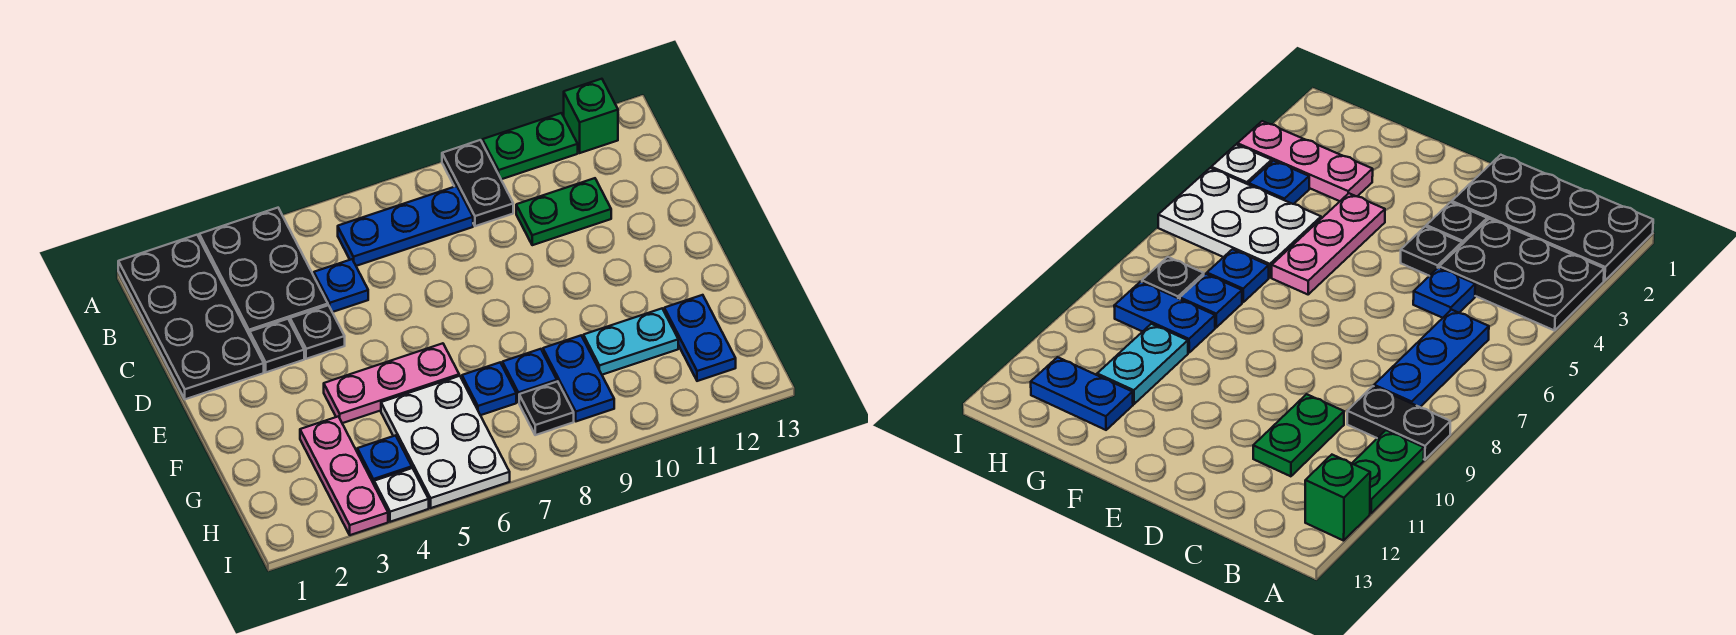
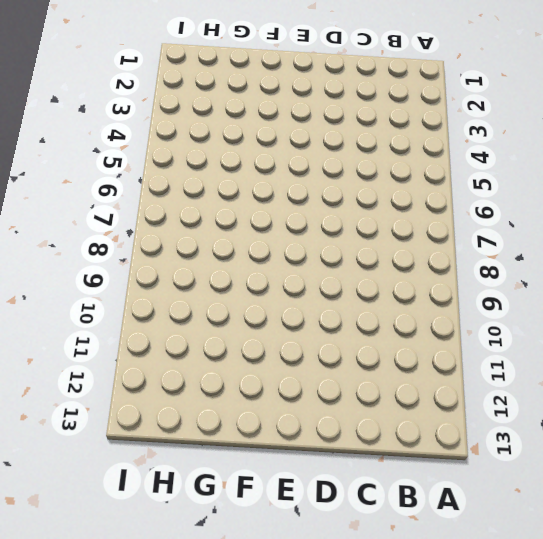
none -> black 2x4 plate [118,235,264,399]
none -> black 2x3 plate [199,208,328,335]
none -> black 1x2 plate [442,140,513,226]

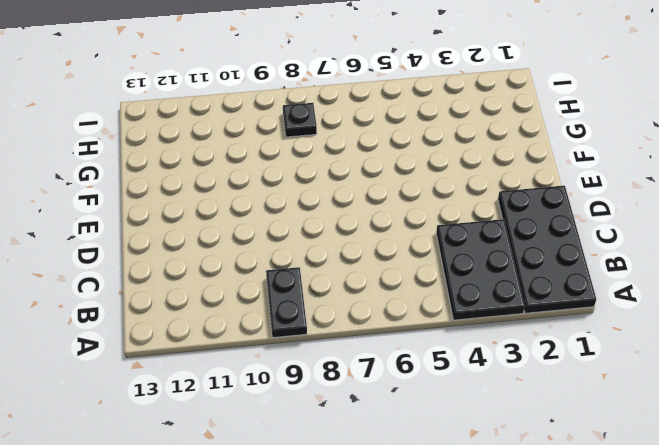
none -> green 1x2 plate [483,113,578,179]
none -> green 1x1 brick [564,79,618,153]
none -> blue 1x3 plate [338,186,473,266]

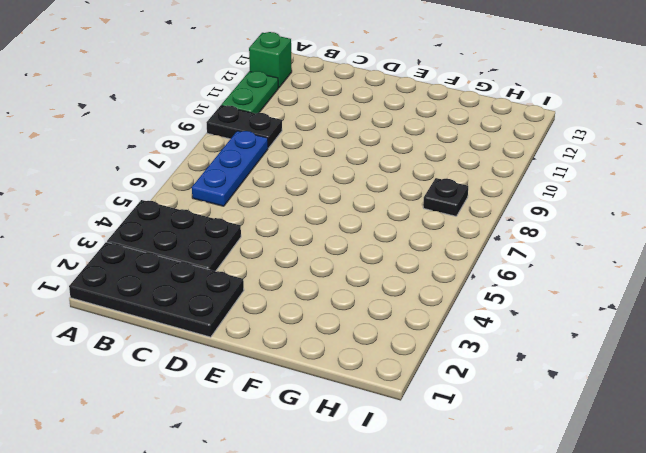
none -> blue 1x1 plate [314,259,368,312]
none -> green 1x2 plate [516,178,611,245]
none -> black 1x1 plate [250,319,304,372]

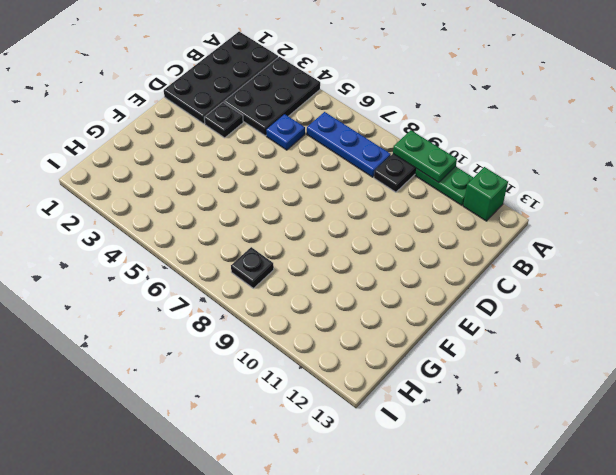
green 1x2 plate [393,130,457,183] -> green 1x2 plate moved to [516,178,611,245]
none -> black 1x1 plate [290,305,345,359]
none -> pink 1x3 plate [324,343,459,423]
none -> pink 1x3 plate [300,416,388,535]

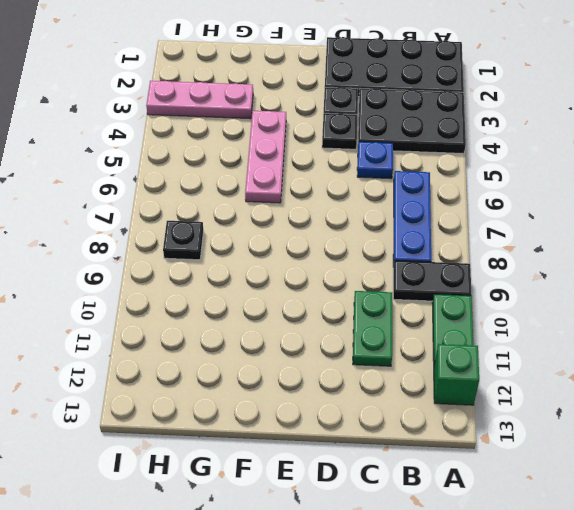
none -> white 2x3 plate [381,376,510,508]
none -> blue 1x1 plate [462,363,516,415]
none -> blue 1x1 plate [502,349,557,403]

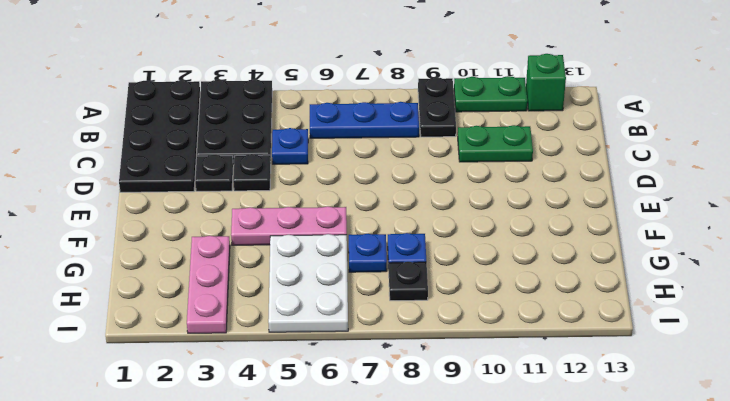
none -> blue 1x2 plate [543,336,614,421]
none -> cyan 1x2 plate [583,309,678,375]
none -> blue 1x2 plate [664,295,736,381]

